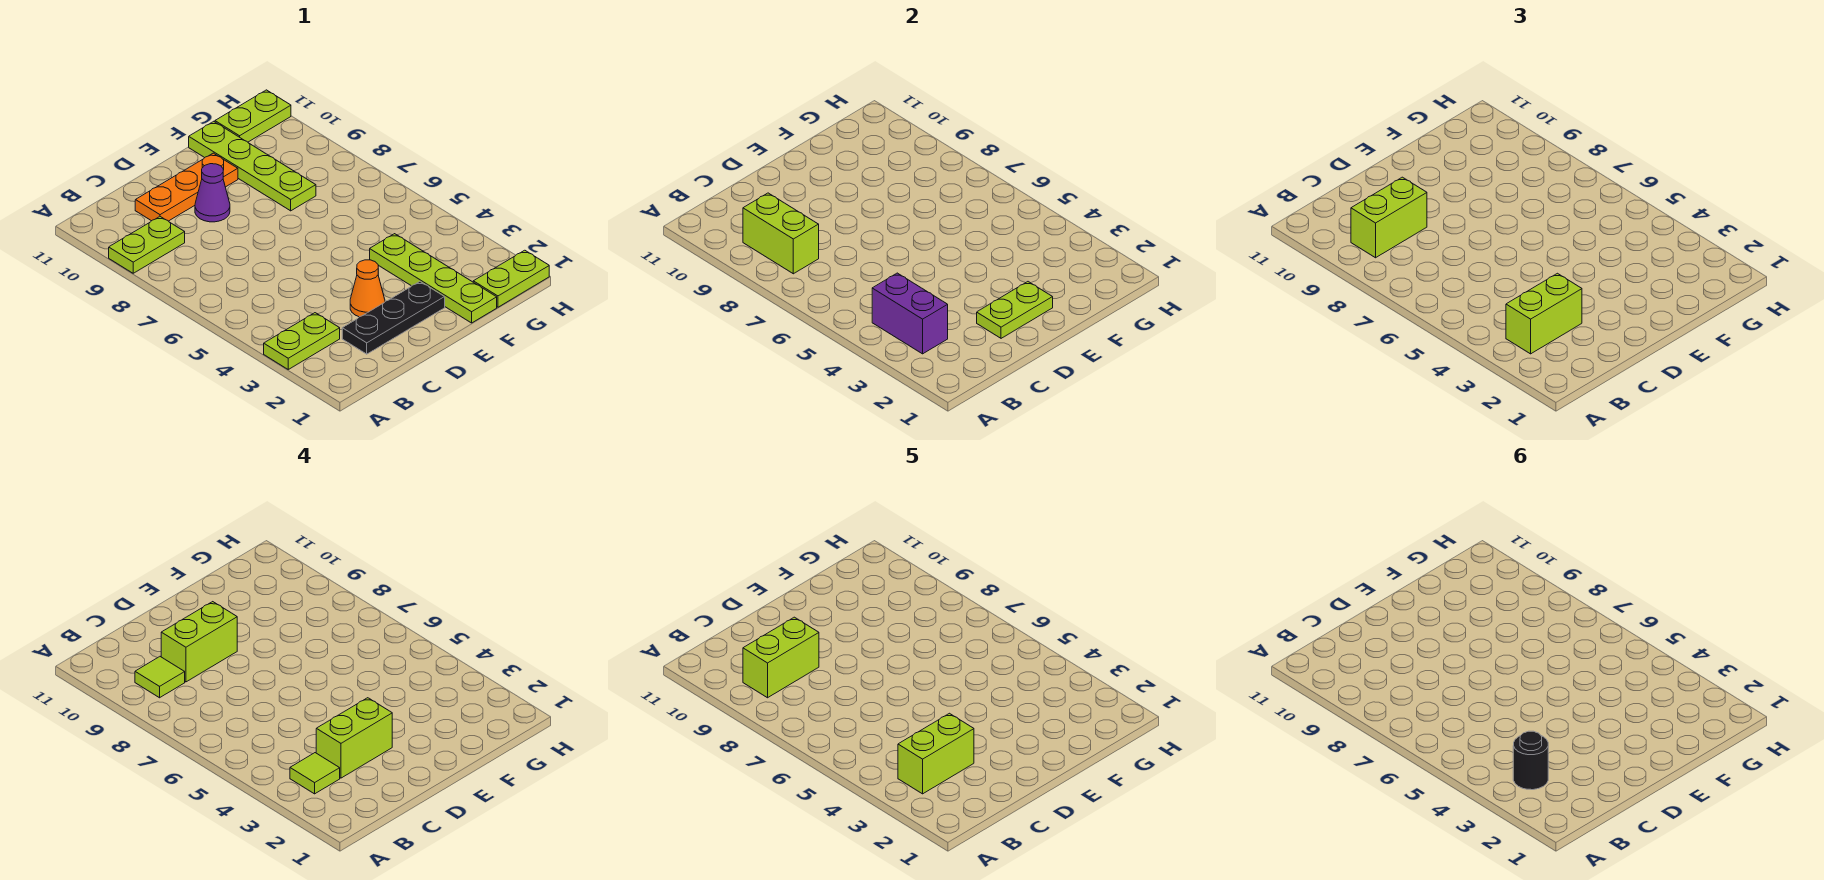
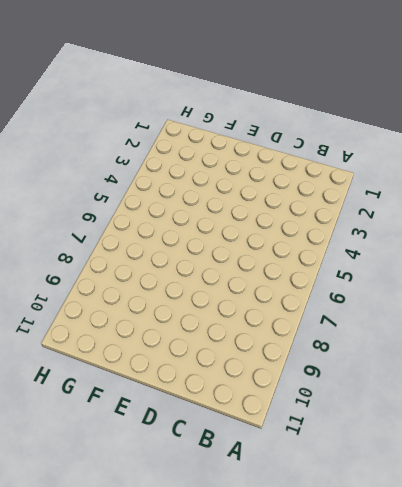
none -> lime 1x2 plate [264,313,340,369]
none -> lime 1x2 plate [109,217,185,273]
none -> black 1x3 plate [342,282,445,354]

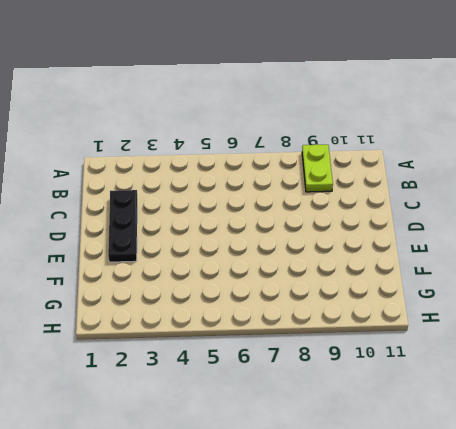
none -> lime 1x2 plate [264,313,340,369]
none -> orange 1x3 plate [135,153,238,221]
none -> orange 1x1 cone [350,260,385,317]

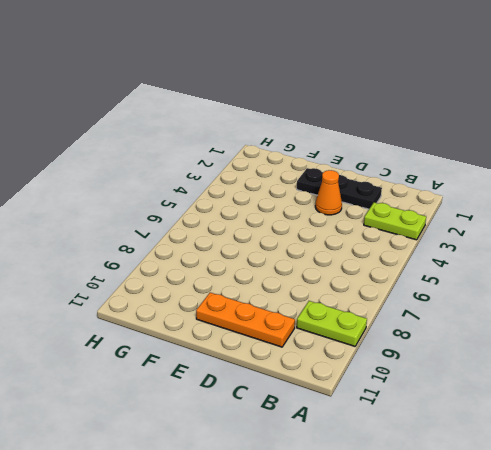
none -> purple 1x1 cone [195,164,230,222]
none -> lime 1x4 plate [370,234,497,323]
none -> lime 1x4 plate [189,121,316,211]

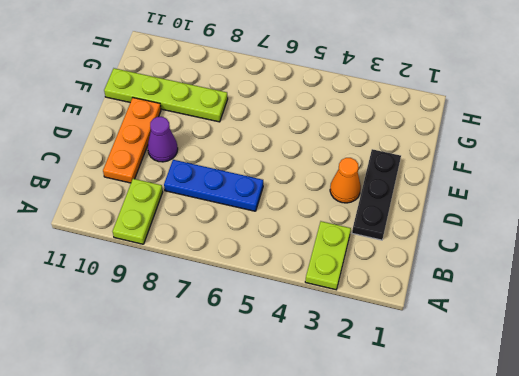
blue 1x3 plate [164,160,263,211] -> none
none -> lime 1x4 plate [370,234,497,323]
none -> lime 1x2 plate [473,250,549,307]
none -> lime 1x2 plate [215,90,291,142]

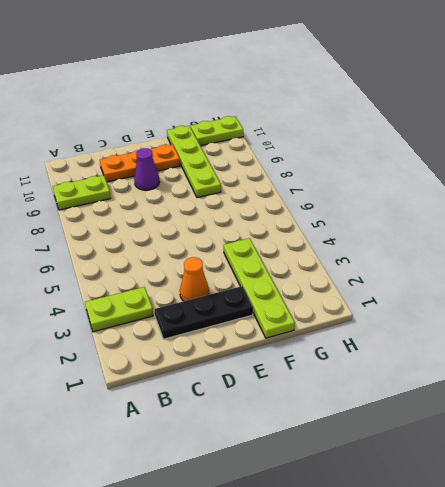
none -> lime 1x2 plate [473,250,549,307]
none -> purple 1x2 brick [872,273,948,354]
none -> lime 1x2 brick [743,193,819,274]

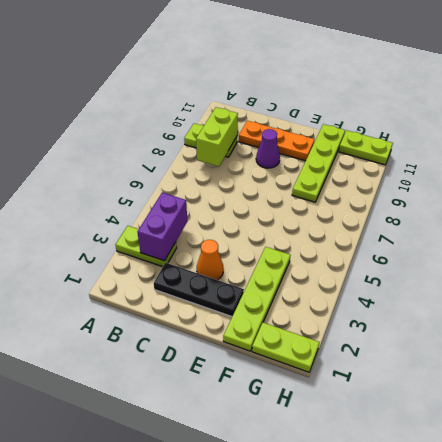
none -> lime 1x2 plate [977,282,1053,338]
none -> lime 1x2 brick [1506,273,1582,354]
none -> lime 1x2 brick [1351,177,1427,258]

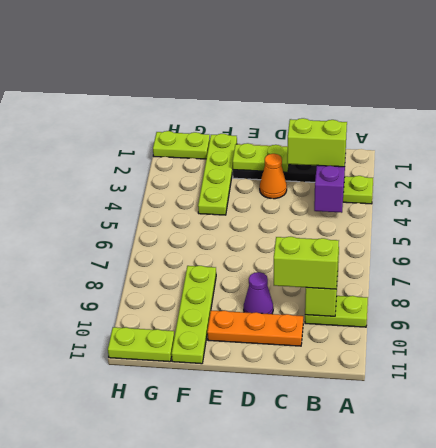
none -> lime 1x1 tile [290,753,340,794]
none -> lime 1x1 tile [135,657,185,698]
none -> lime 1x2 brick [316,698,392,778]

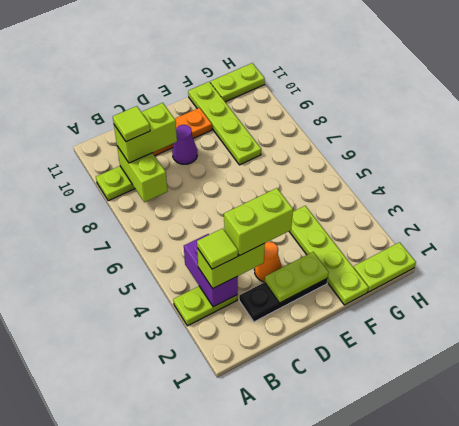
none -> lime 1x2 brick [161,602,237,682]
none -> lime 1x2 brick [898,713,974,794]
none -> lime 1x2 brick [743,617,819,698]

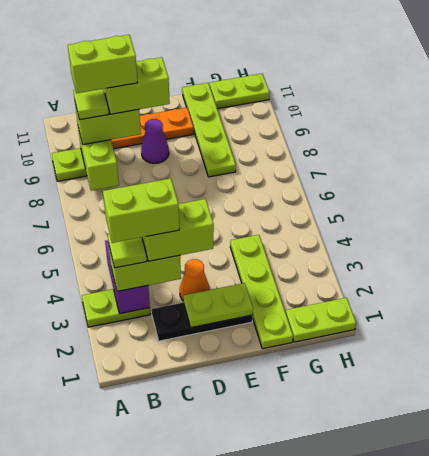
none -> black 1x1 round brick [1513,731,1548,790]

